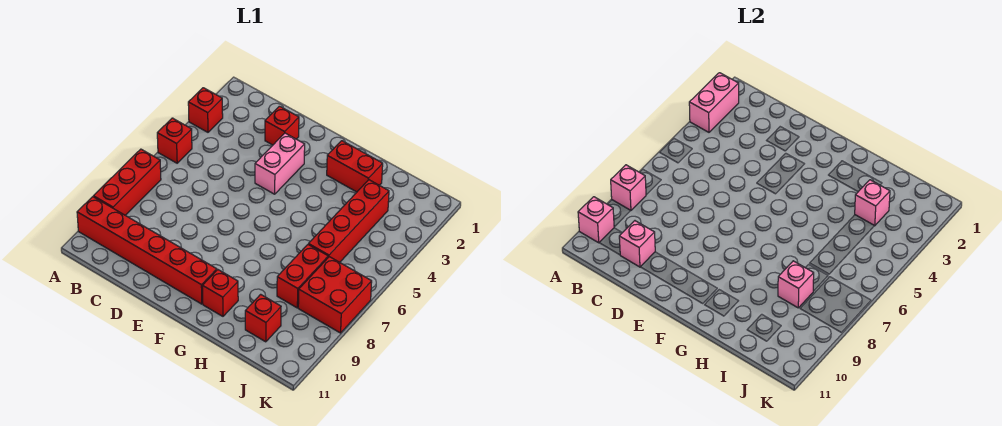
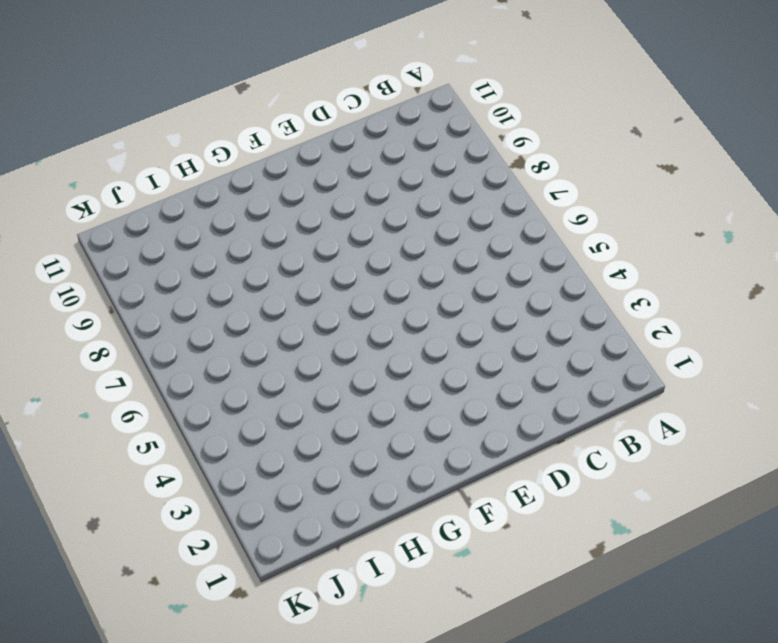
none -> red 1x1 brick [188,88,223,132]
none -> red 1x1 brick [157,118,192,163]
none -> red 1x3 brick [93,149,161,215]

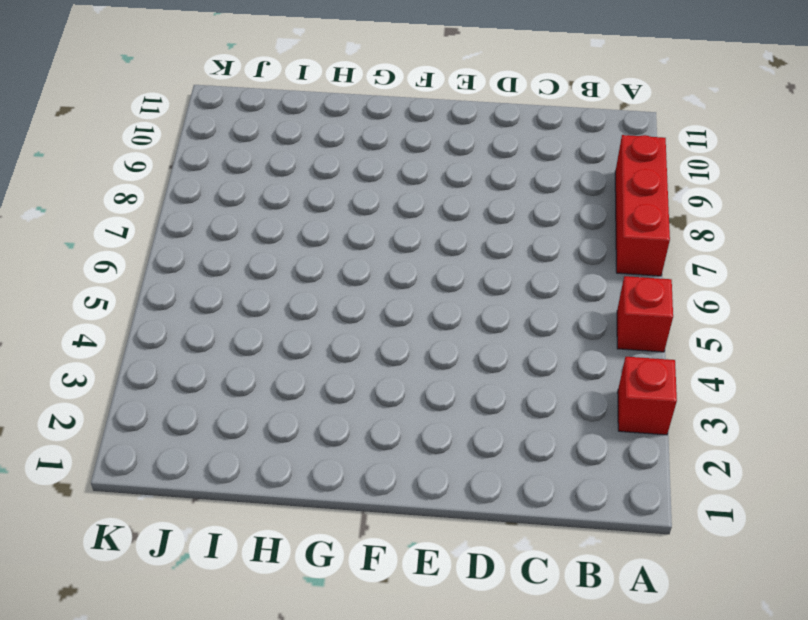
none -> red 1x6 brick [77,197,217,304]
none -> red 1x1 brick [265,106,299,145]
none -> pink 1x2 brick [255,133,305,194]

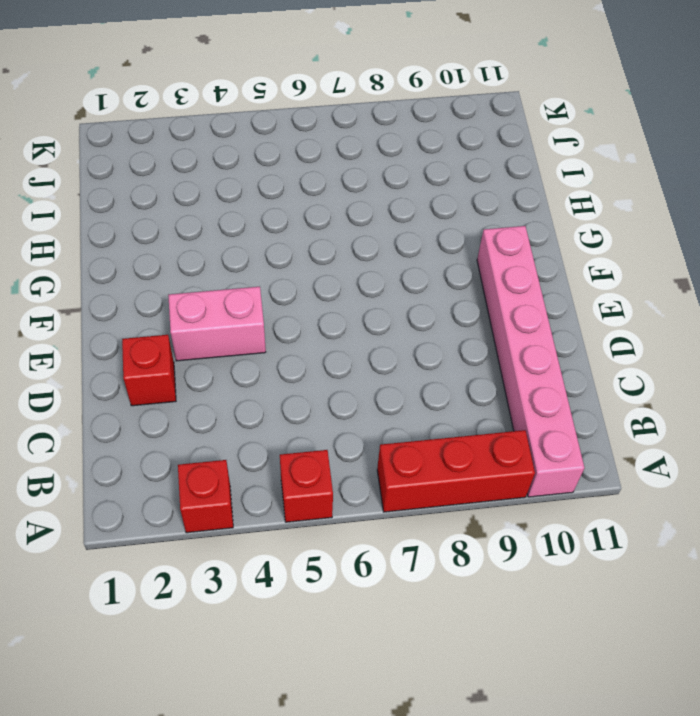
pink 1x6 brick [477,226,584,497] -> red 1x6 brick [77,197,217,304]
none -> red 1x2 brick [327,141,383,192]
none -> red 1x1 brick [202,270,238,316]
none -> red 1x4 brick [308,180,389,262]

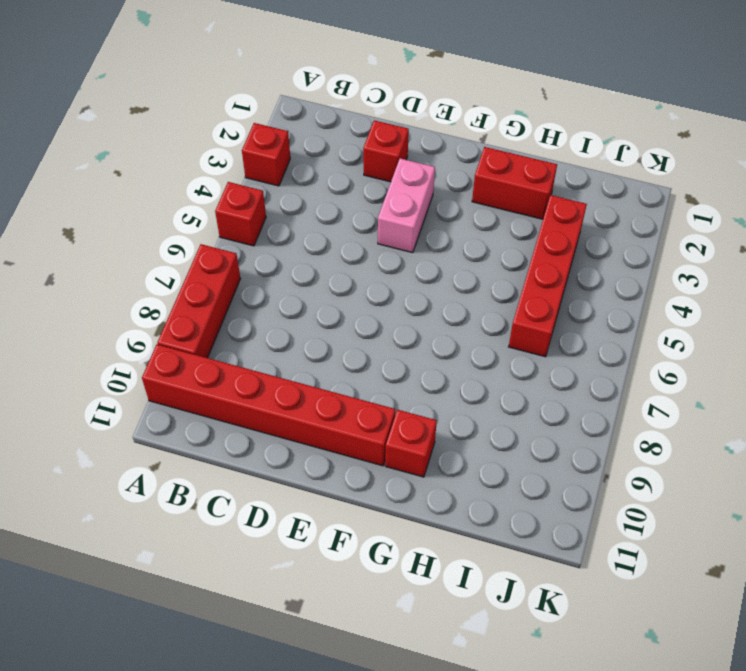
none -> red 1x2 brick [277,245,328,308]
none -> red 1x1 brick [245,294,281,342]
none -> red 2x2 brick [298,257,372,333]

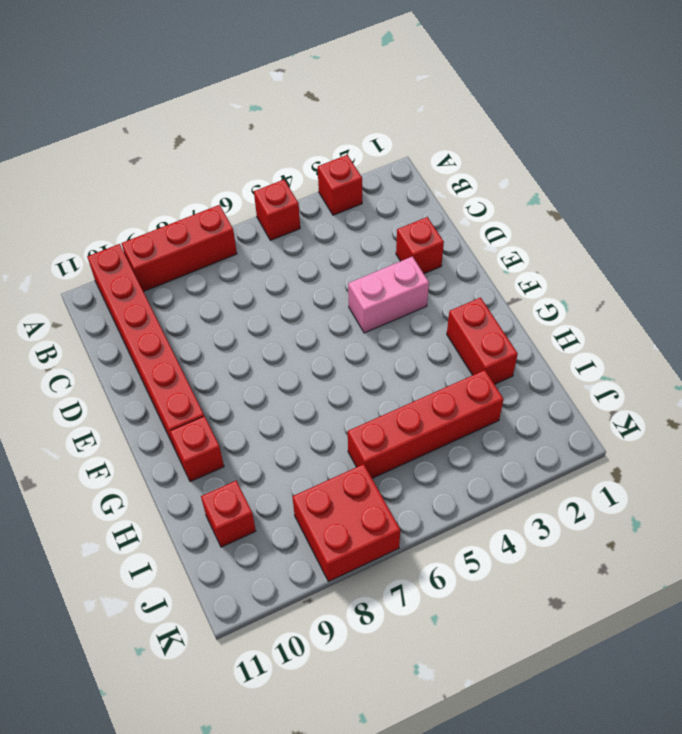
none -> red 1x2 brick [277,245,328,308]
none -> pink 1x2 brick [689,73,739,132]
none -> pink 1x1 brick [611,165,646,211]

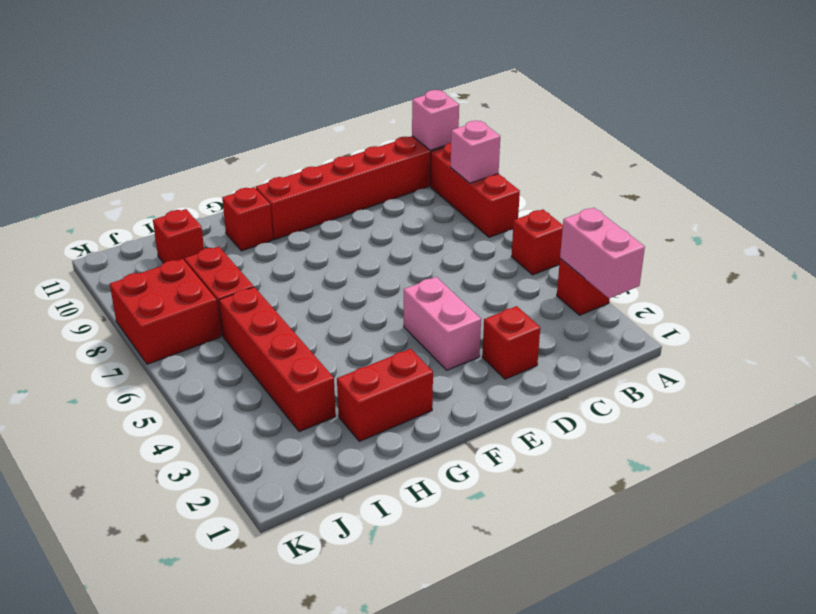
none -> pink 1x1 brick [619,221,655,267]
none -> pink 1x1 brick [855,180,890,226]
none -> pink 1x1 brick [778,261,814,308]

